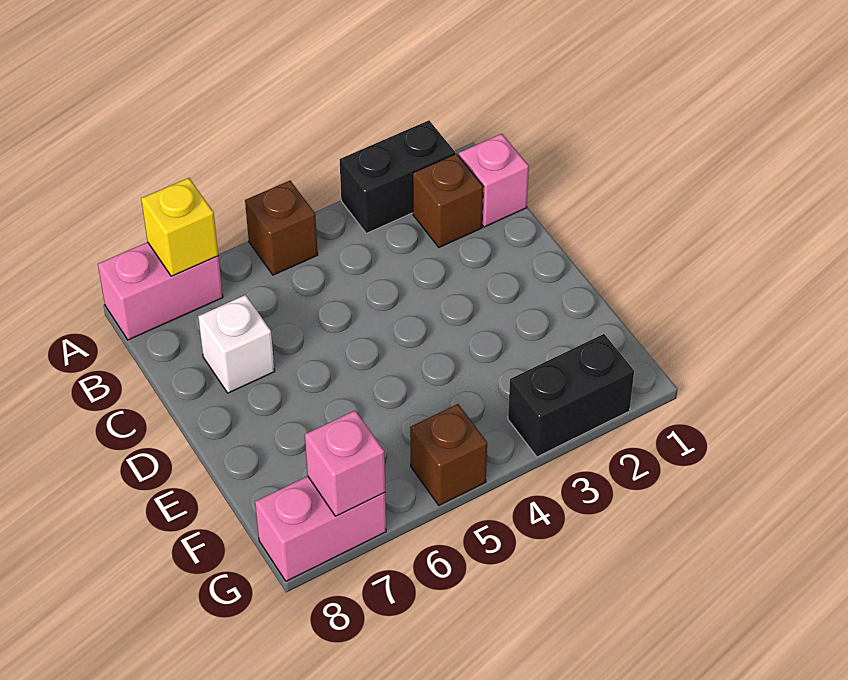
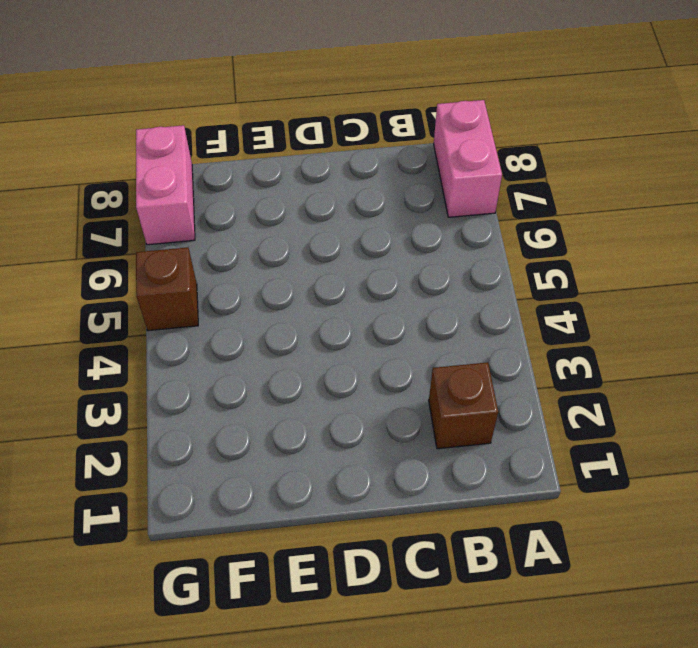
none -> black 1x2 brick [340,120,455,234]
none -> brown 1x1 brick [245,181,318,275]

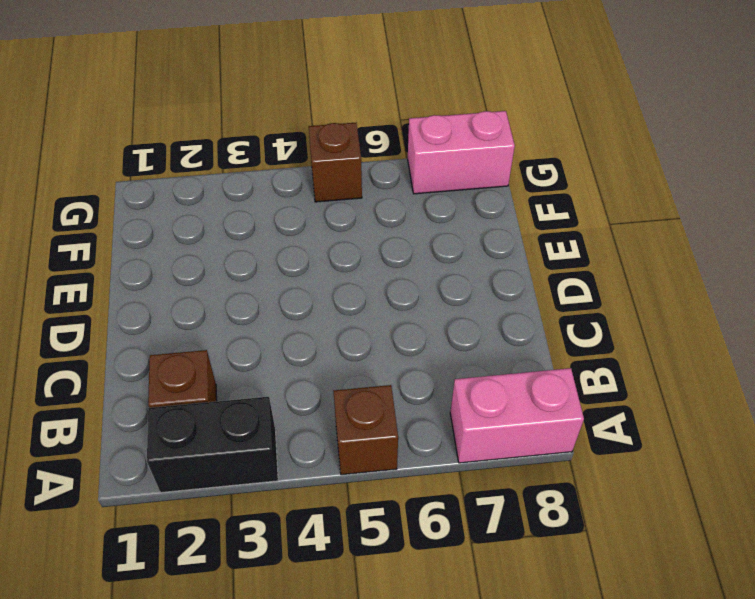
none -> pink 1x1 brick [459,134,529,227]
none -> white 1x1 brick [198,295,275,393]

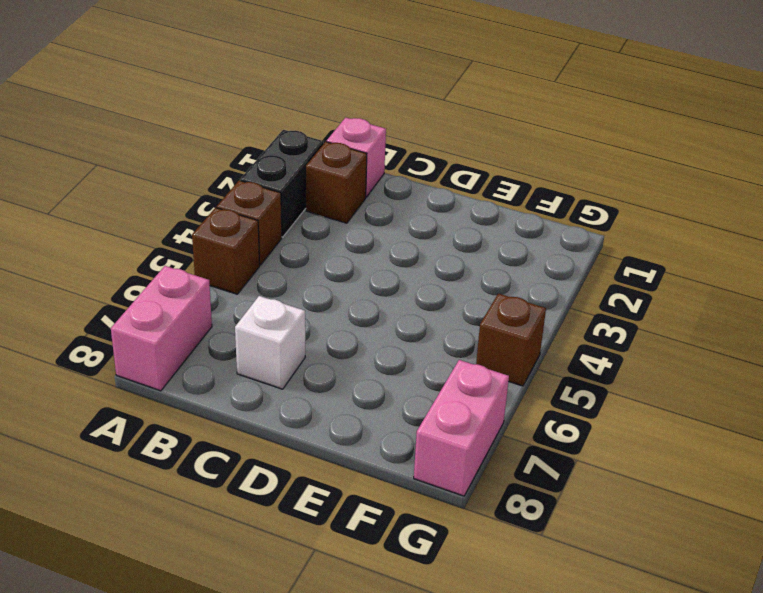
brown 1x1 brick [217,180,282,265] -> none
none -> black 1x2 brick [508,334,634,457]
none -> yellow 1x1 brick [141,178,218,276]

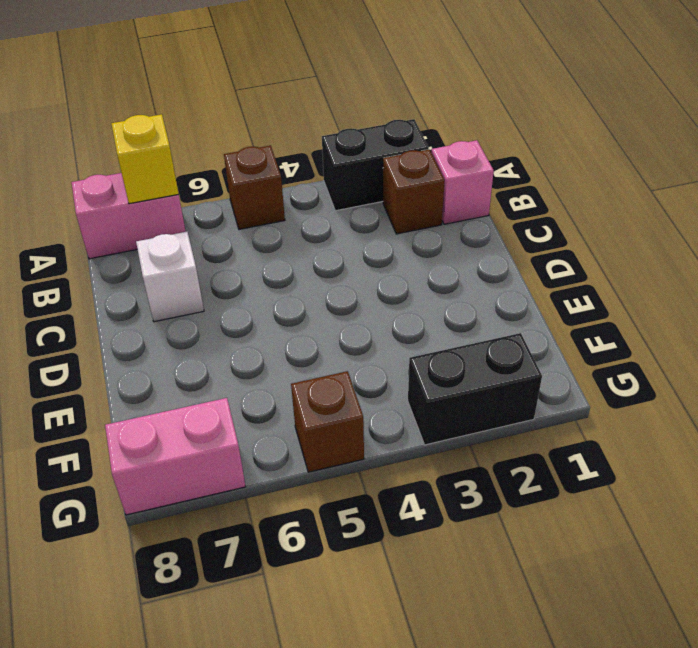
none -> pink 1x1 brick [305,411,385,516]

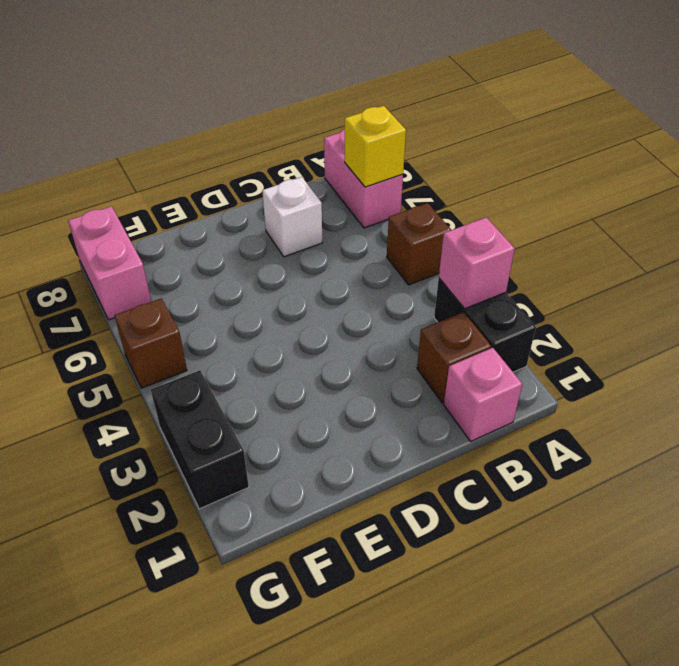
pink 1x1 brick [439,217,515,309] -> pink 1x1 brick moved to [305,411,385,516]

